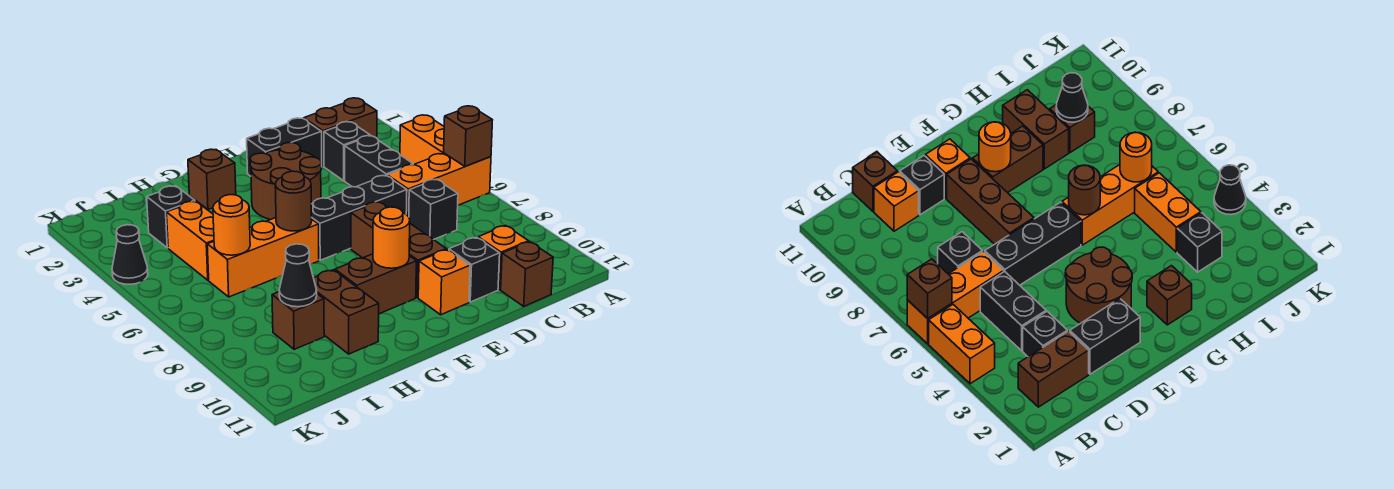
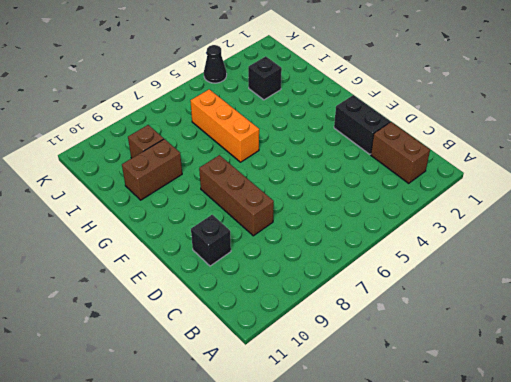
brown 1x3 brick [199,155,274,236] -> brown 1x3 brick turned to [351,202,446,298]
none -> orange 1x2 brick [400,115,444,165]
none -> orange 1x3 brick [387,153,491,217]
none -> black 1x1 brick [324,122,370,181]

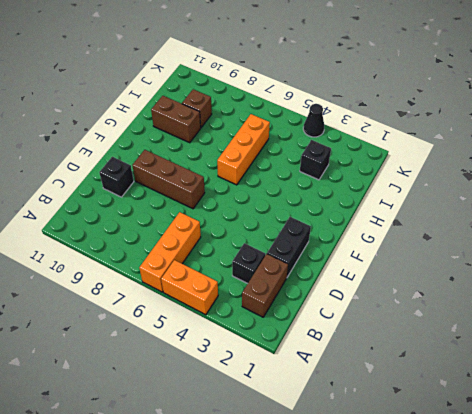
none -> black 1x2 brick [345,136,413,187]
none -> black 1x1 brick [409,179,458,240]
none -> orange 1x1 brick [478,226,529,290]

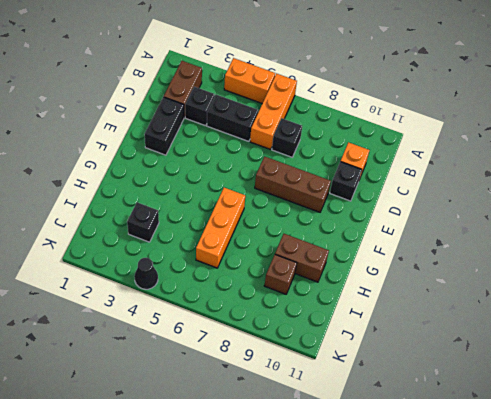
none -> brown 1x1 brick [501,242,553,306]
none -> black 1x3 brick [311,175,407,260]
none -> brown 2x2 round brick [250,143,321,220]

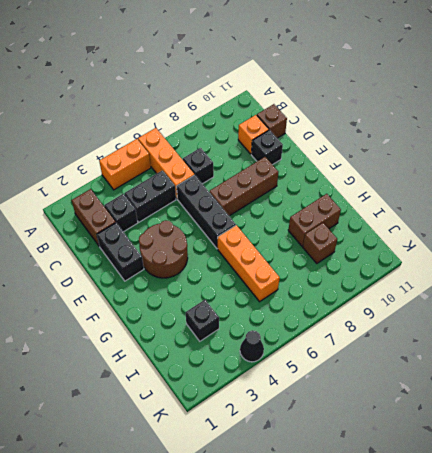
none -> orange 1x1 brick [418,250,470,315]
none -> brown 1x2 brick [335,254,416,314]
none -> brown 1x1 brick [188,149,236,210]

